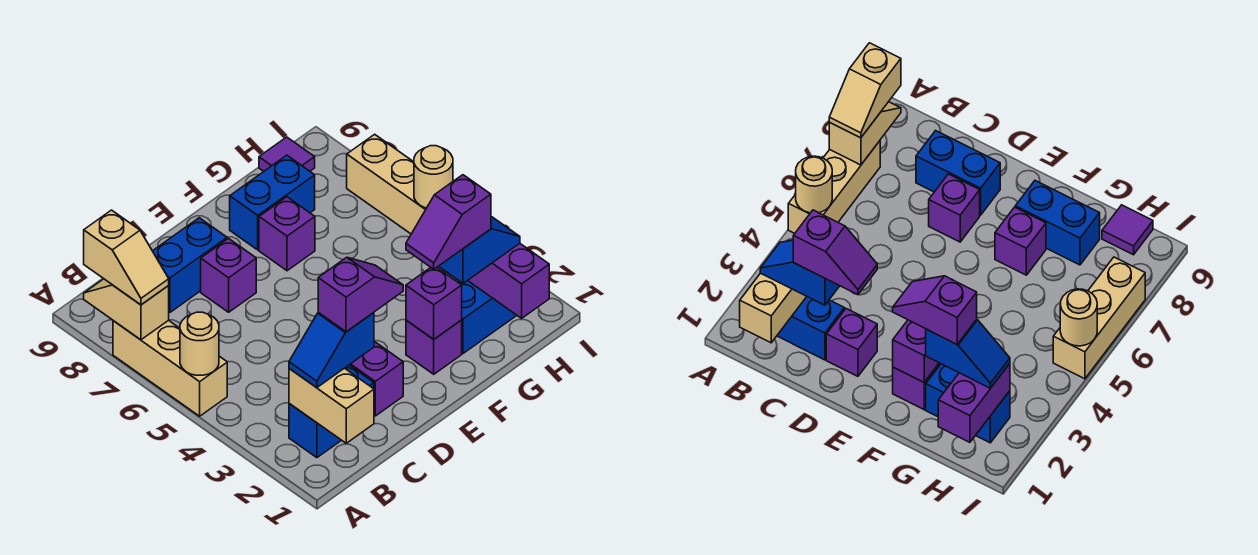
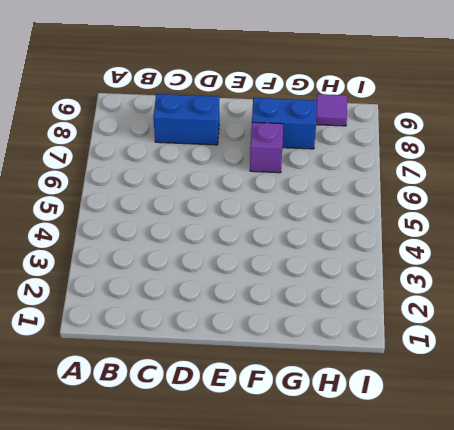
none -> tan 1x3 brick [113,320,227,416]
none -> blue 1x2 brick [289,365,374,458]
none -> purple 1x1 brick [350,342,403,416]

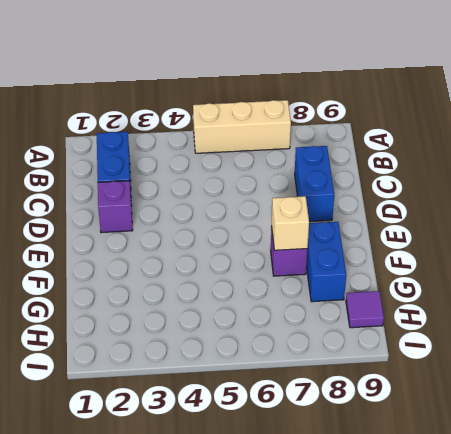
tan 1x1 brick [272,196,309,250] -> none
none -> purple 1x1 brick [201,239,256,312]
none -> purple 1x1 brick [406,320,462,374]
none -> blue 1x2 brick [459,281,517,353]

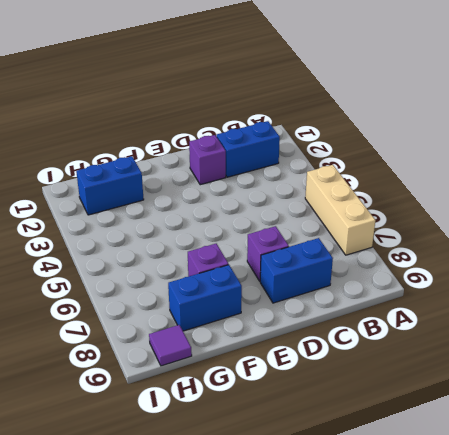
none -> purple 1x1 brick [406,320,462,374]
none -> tan 1x3 brick [347,134,426,234]
none -> tan 1x1 round brick [180,312,219,375]

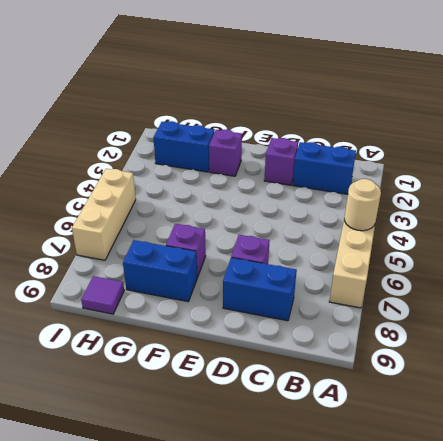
none -> tan 1x2 slope [84,279,169,340]
none -> tan 1x2 brick [289,368,374,443]
none -> purple 1x1 brick [406,268,462,339]

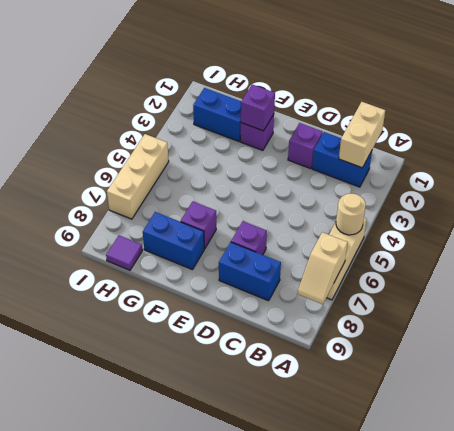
none -> purple 1x2 brick [468,243,549,318]
none -> tan 1x1 round brick [414,146,453,208]
none -> tan 1x2 slope [84,210,169,305]

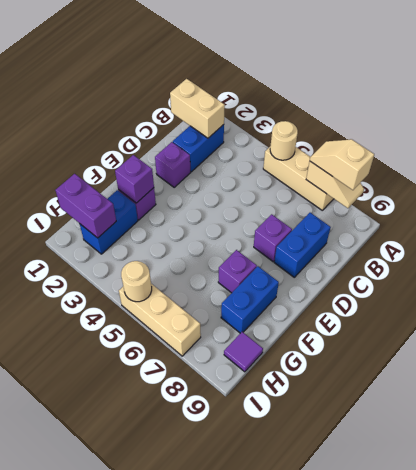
none -> blue 1x2 slope [289,312,374,388]
none -> blue 1x2 slope [439,217,520,283]
none -> purple 1x2 slope [318,257,403,332]

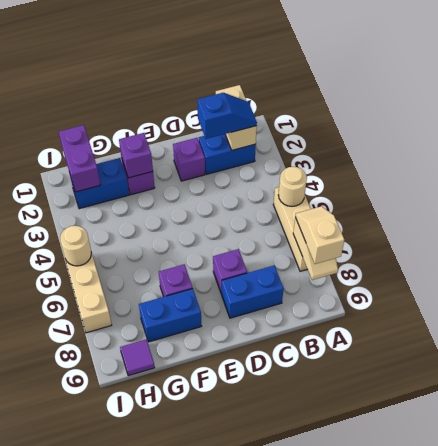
none -> blue 1x2 slope [439,217,520,283]
none -> purple 1x2 slope [318,257,403,332]
none -> purple 1x2 slope [406,175,491,269]

